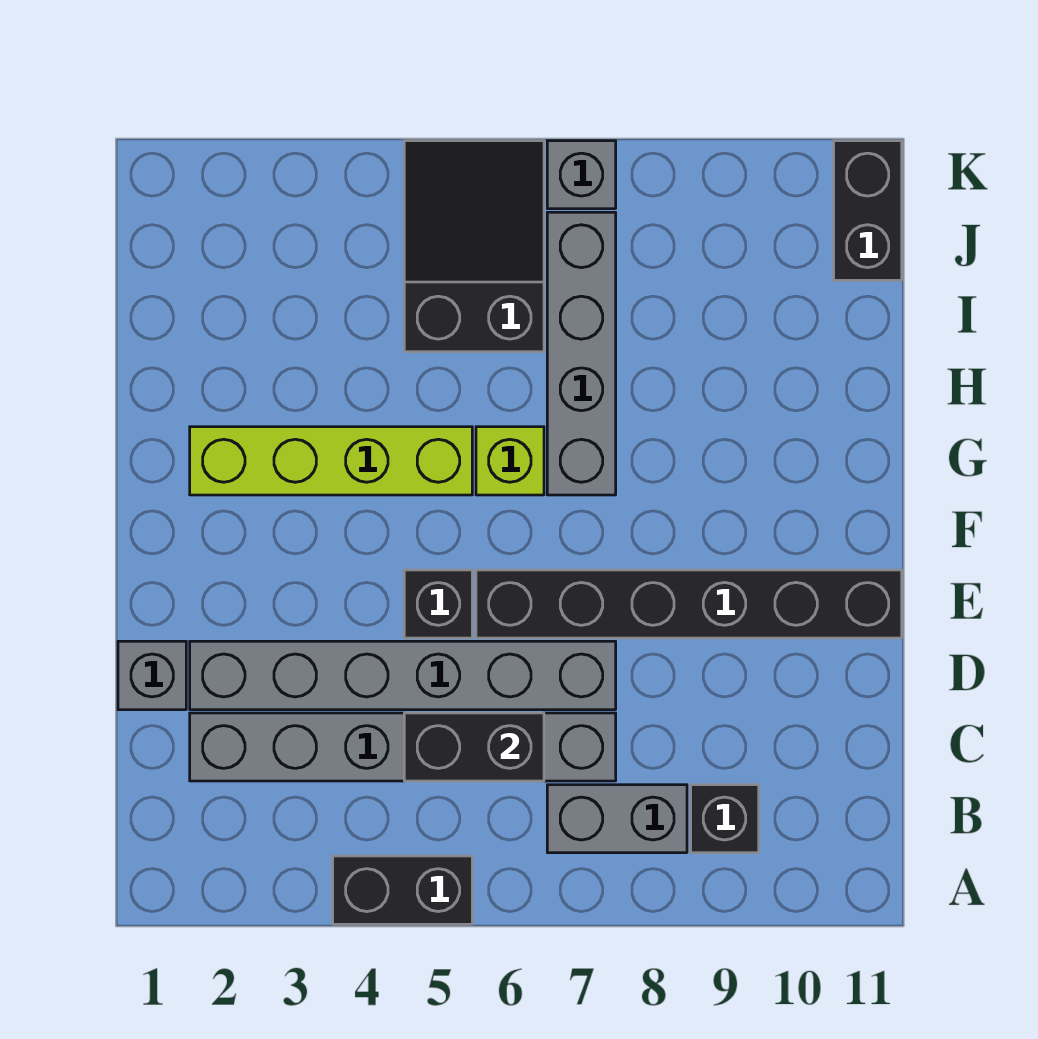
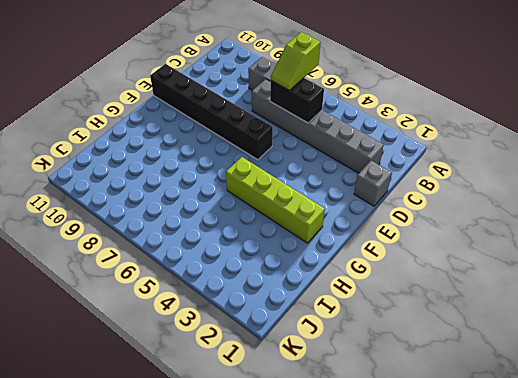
lime 1x2 slope [271,32,321,91] -> none
none -> black 1x2 brick [333,856,472,924]
none -> black 1x1 brick [691,785,759,853]
none -> grey 1x6 brick [190,641,616,710]

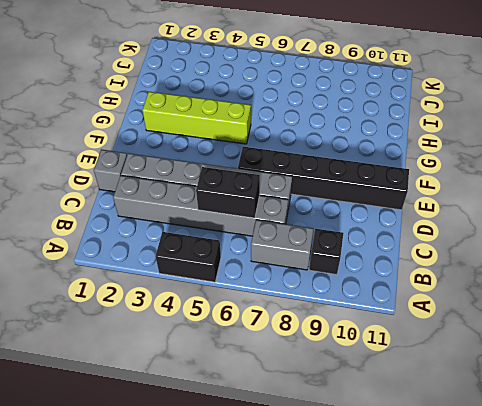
none -> black 1x1 brick [404,570,472,638]
none -> lime 1x1 brick [476,427,544,495]
none -> grey 1x4 brick [547,212,616,495]

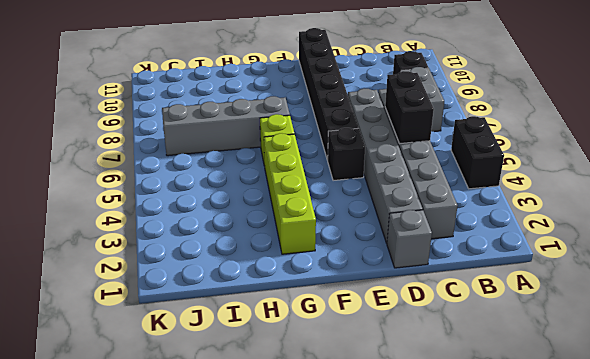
none -> black 2x3 slope [404,141,544,352]
none -> black 1x2 brick [834,141,902,280]
none -> grey 1x1 brick [547,141,616,209]

